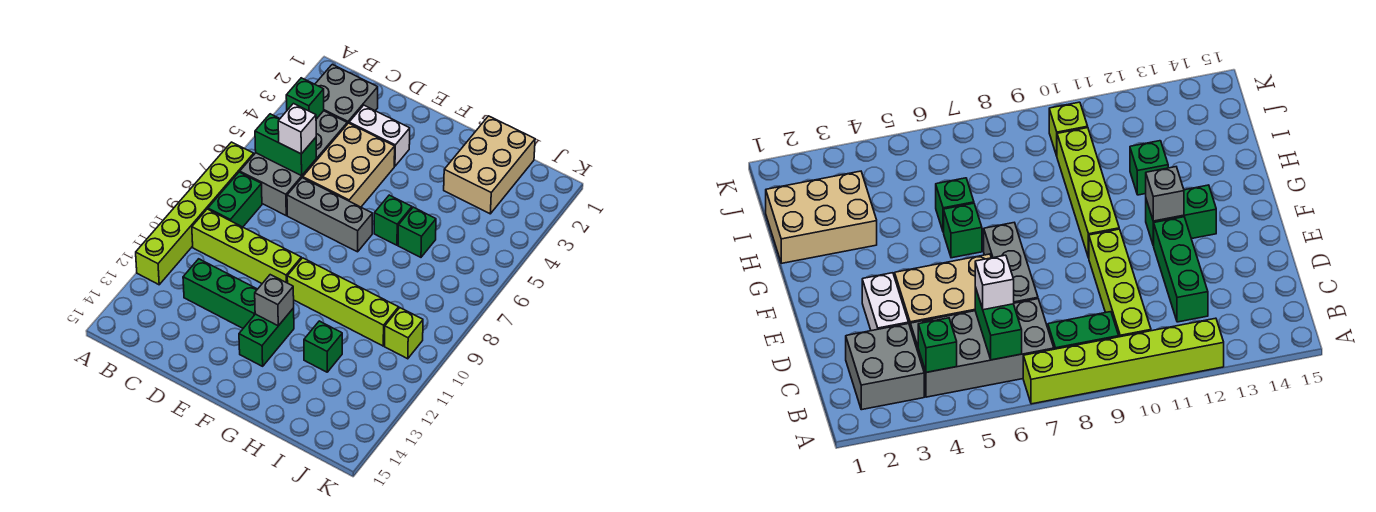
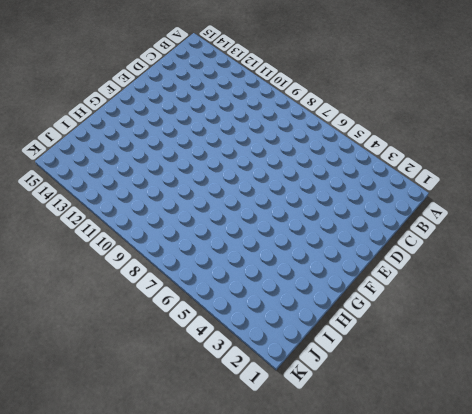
none -> lime 1x6 brick [136,142,254,285]
none -> grey 2x2 brick [315,64,378,124]
none -> grey 2x4 brick [240,111,347,215]

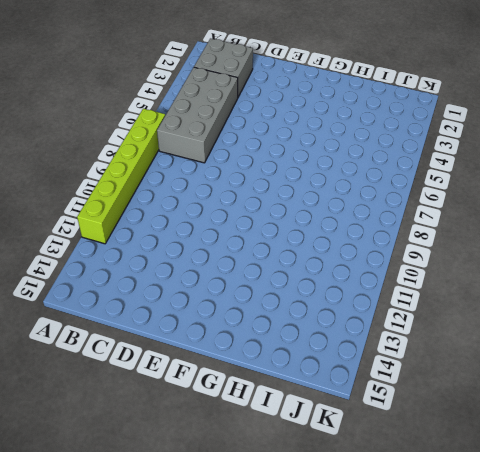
none -> green 1x2 brick [208,172,262,227]
none -> lime 1x4 brick [192,209,301,283]
none -> green 1x3 brick [183,259,257,328]

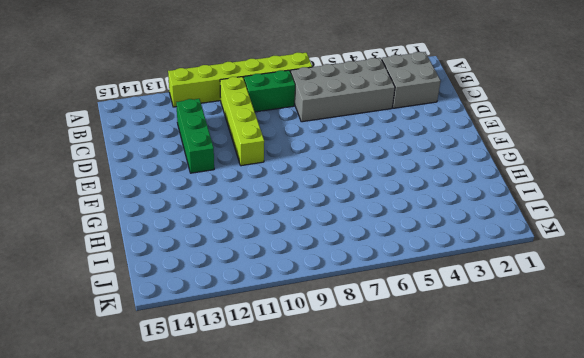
none -> white 1x2 brick [349,105,410,166]
none -> tan 2x3 brick [303,123,395,207]
none -> grey 1x3 brick [287,178,372,252]

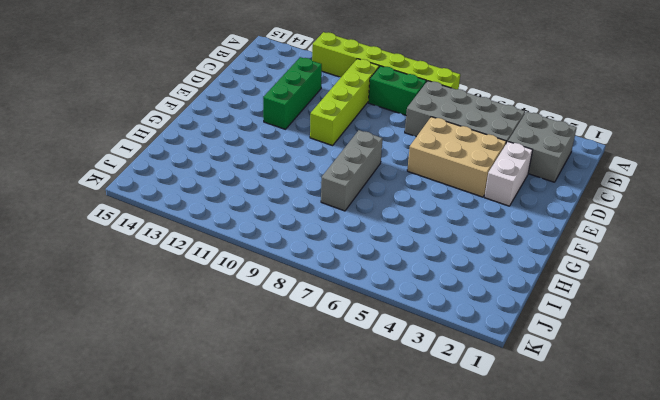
grey 1x3 brick [321,130,383,211] -> grey 1x3 brick moved to [287,178,372,252]
none -> lime 1x4 brick [287,258,399,346]
none -> green 1x2 brick [239,308,294,366]
none -> green 1x1 brick [374,195,412,245]

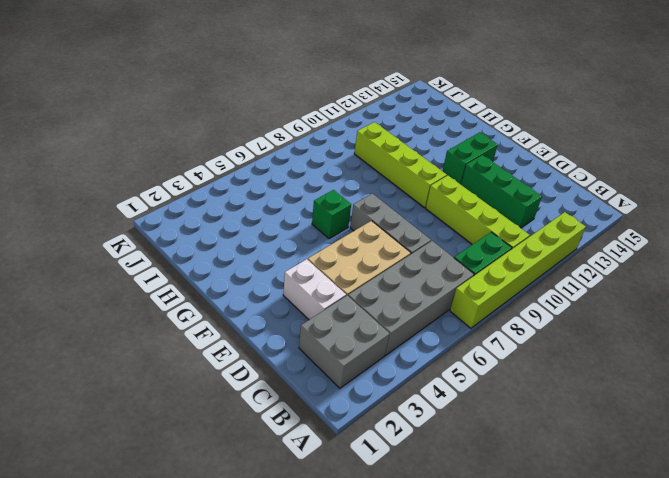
none -> tan 2x3 brick [444,116,535,214]
none -> green 1x1 brick [398,207,436,257]
none -> green 1x1 brick [304,321,342,372]

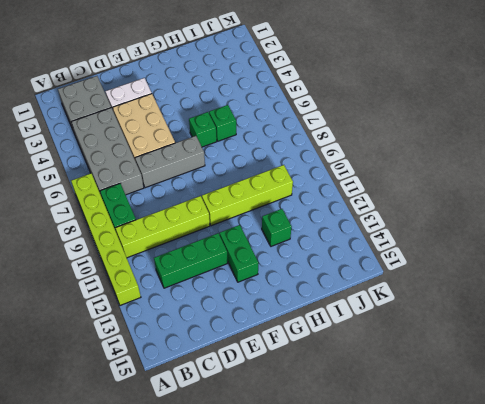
none -> tan 2x3 brick [444,116,535,214]
none -> lime 1x1 brick [385,308,423,359]
none -> green 1x1 brick [286,78,324,119]

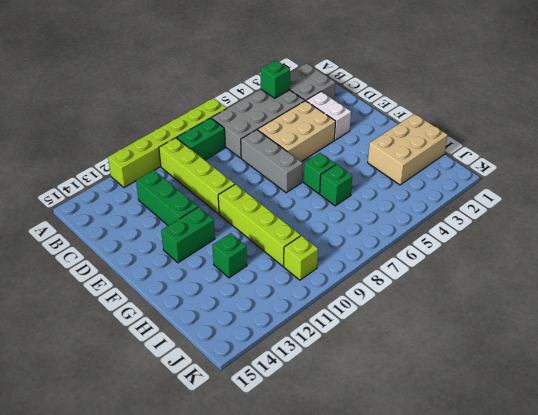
none -> green 1x2 brick [255,114,316,176]
none -> grey 1x1 brick [255,275,294,326]
none -> white 1x1 brick [278,104,316,154]

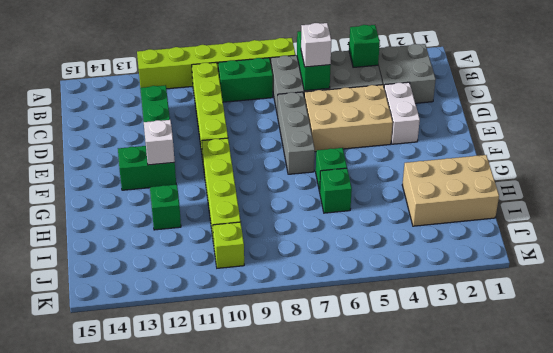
white 1x1 brick [144,120,175,165] -> grey 1x1 brick [255,275,294,326]

